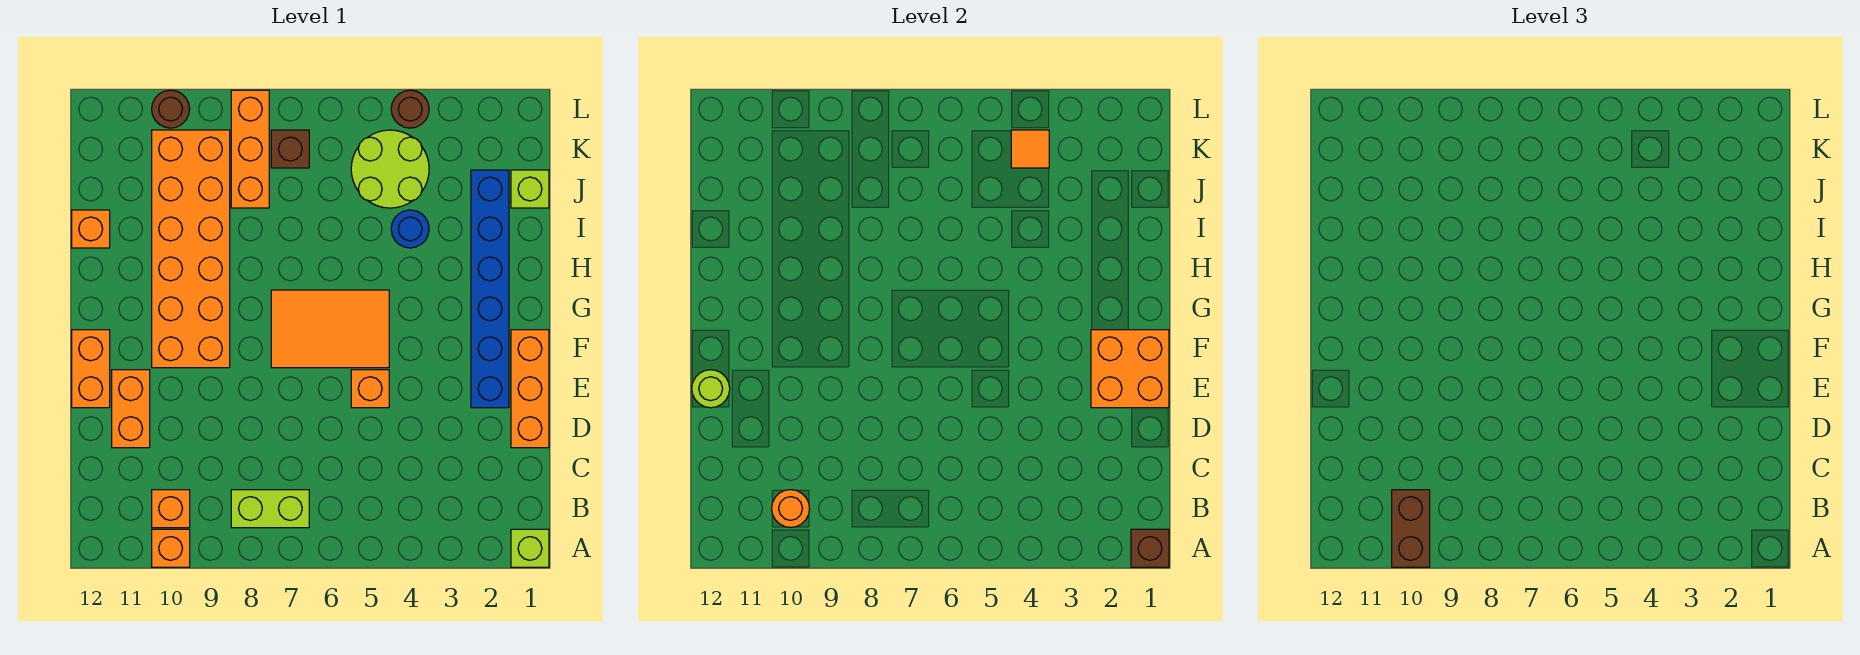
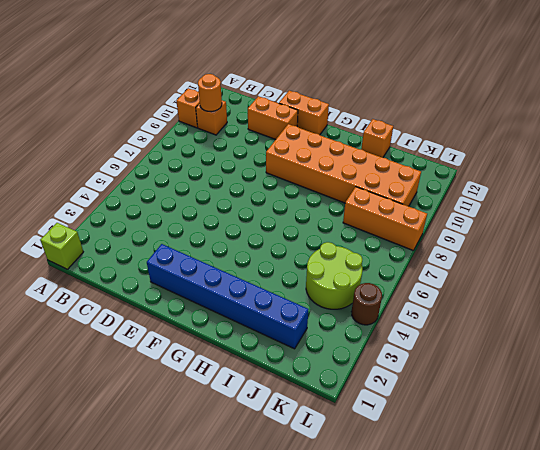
none -> lime 1x2 brick [231,490,309,528]
none -> orange 1x3 brick [511,330,549,448]
none -> orange 1x1 brick [351,370,389,408]

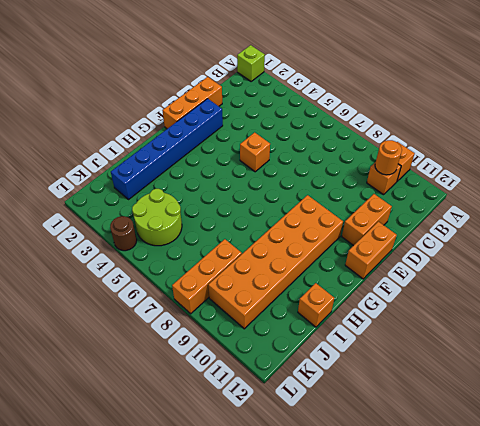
none -> lime 1x2 brick [231,490,309,528]
none -> orange 2x3 tile [271,290,389,368]
none -> blue 1x1 round brick [391,210,429,248]

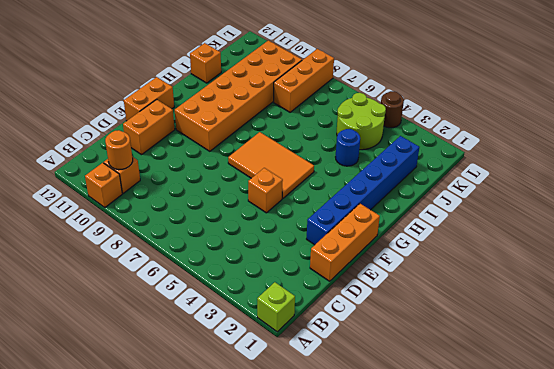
none -> lime 1x2 brick [231,490,309,528]
none -> lime 1x1 brick [511,170,549,208]
none -> brown 1x1 brick [271,130,309,168]

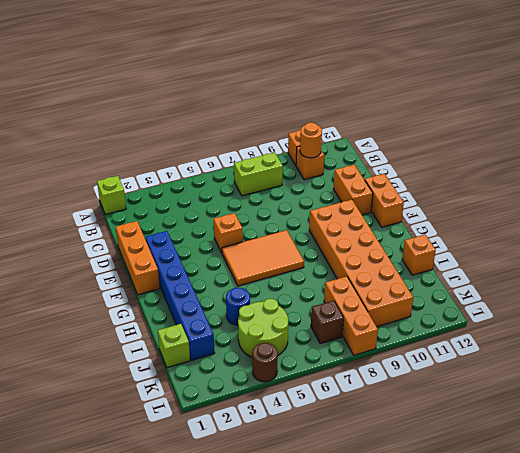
none -> brown 1x1 round brick [152,90,190,128]
none -> brown 1x1 brick [1131,529,1169,567]
none -> orange 2x2 brick [1091,330,1169,408]

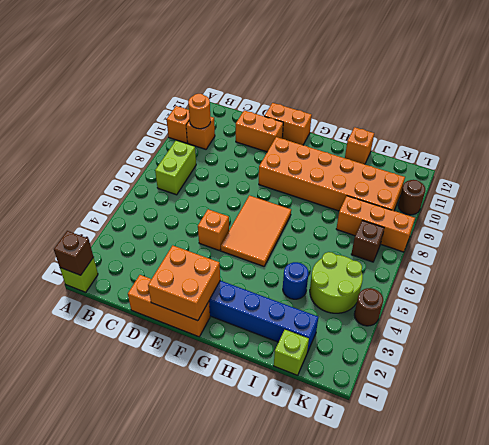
none -> lime 1x1 round brick [692,370,730,408]
none -> orange 1x1 tile [1011,130,1049,168]
none -> brown 1x2 brick [1392,490,1430,567]

